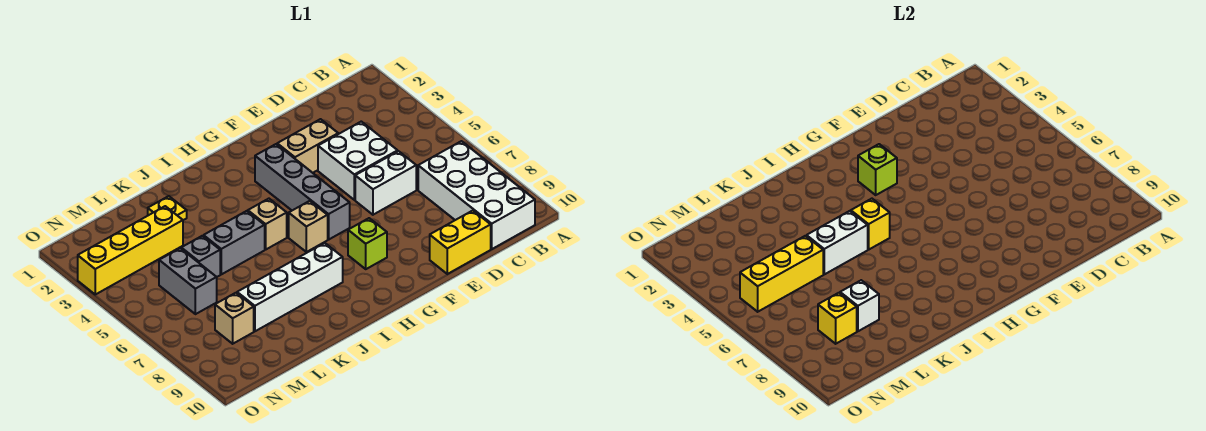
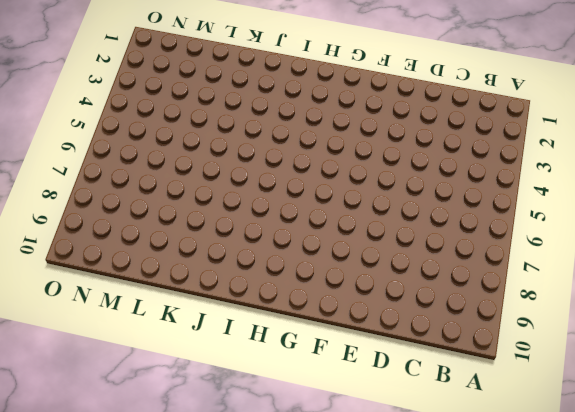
none -> white 2x4 brick [418,141,535,249]
none -> white 2x2 brick [318,122,398,200]
none -> white 1x2 brick [355,151,416,215]

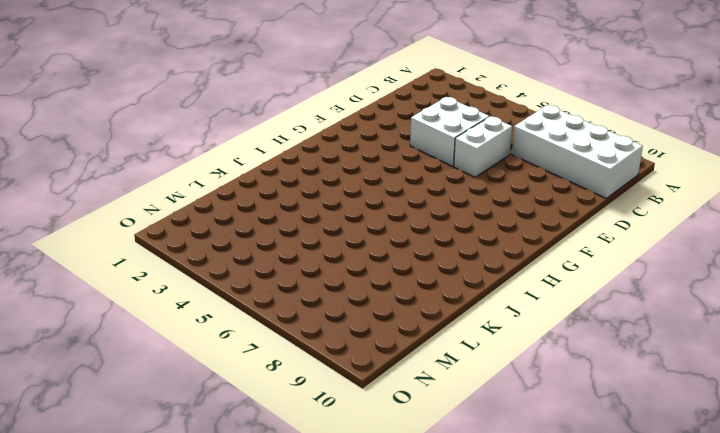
none -> yellow 1x2 brick [430,211,491,274]
none -> tan 1x2 brick [277,119,338,173]
none -> grey 1x4 brick [255,144,350,240]

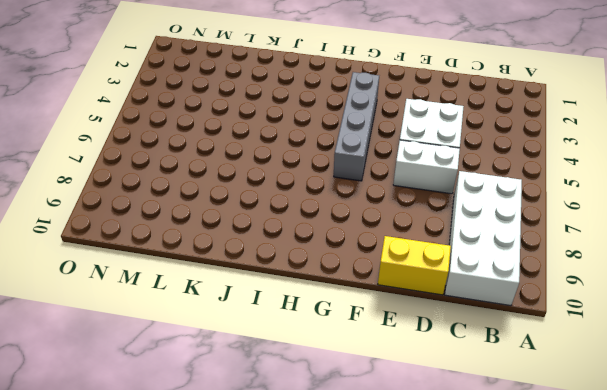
none -> tan 1x2 brick [277,119,338,173]
none -> lime 1x1 brick [348,218,387,269]
none -> tan 1x1 brick [289,201,328,252]

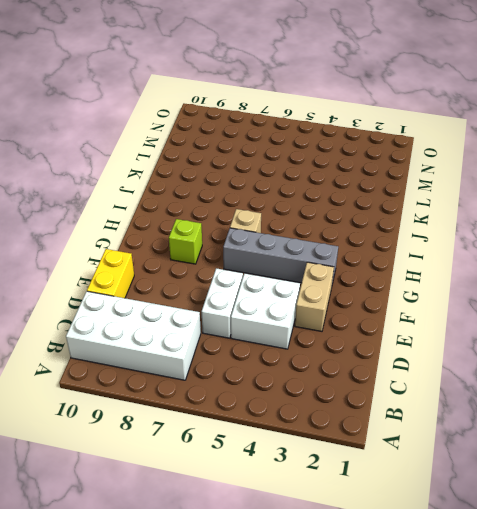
none -> tan 1x1 brick [248,199,287,250]
none -> white 1x4 brick [237,243,343,331]
none -> grey 1x2 brick [204,211,265,274]

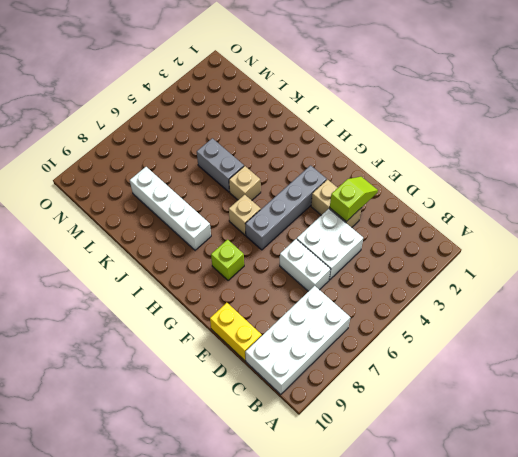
lime 1x2 slope [330,177,378,222] -> none
none -> yellow 1x1 plate [148,196,187,220]
none -> yellow 1x4 brick [78,206,183,294]
none -> grey 1x1 brick [181,236,220,277]

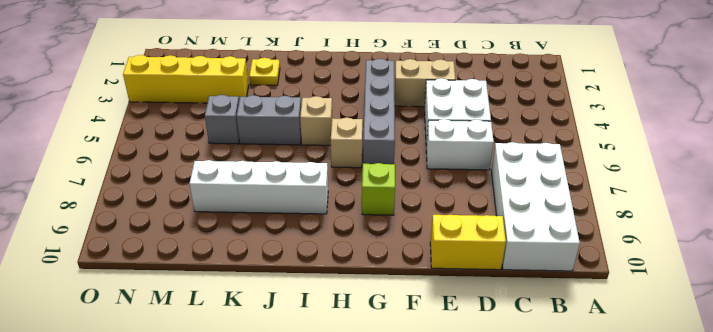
none -> grey 1x2 brick [159,248,217,314]
none -> tan 1x1 brick [215,293,254,344]
none -> lime 1x1 brick [858,144,897,195]

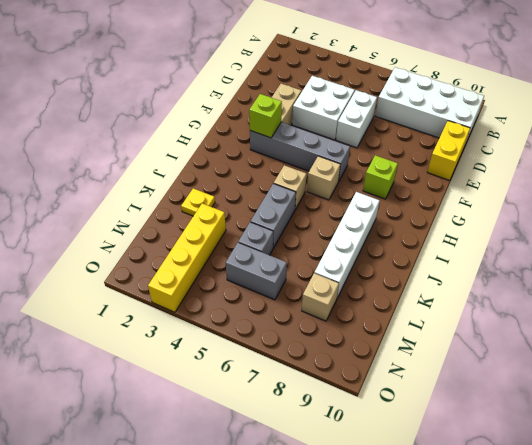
none -> yellow 1x1 brick [851,199,890,250]
none -> white 1x2 brick [807,211,868,274]
none -> yellow 1x3 brick [740,236,823,312]

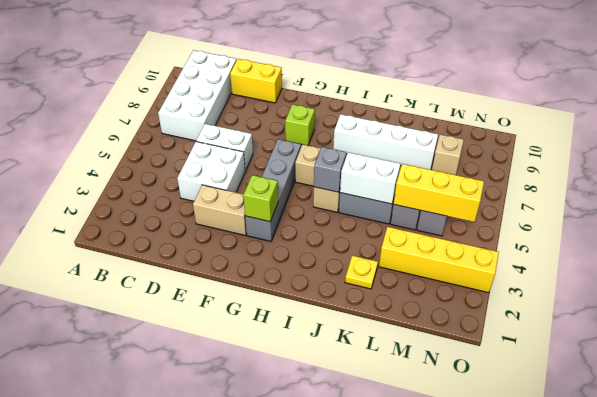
grey 1x1 brick [314,147,346,192] -> yellow 1x1 brick [851,199,890,250]
none -> white 1x1 brick [840,280,879,331]
none -> yellow 1x1 brick [818,293,857,344]

